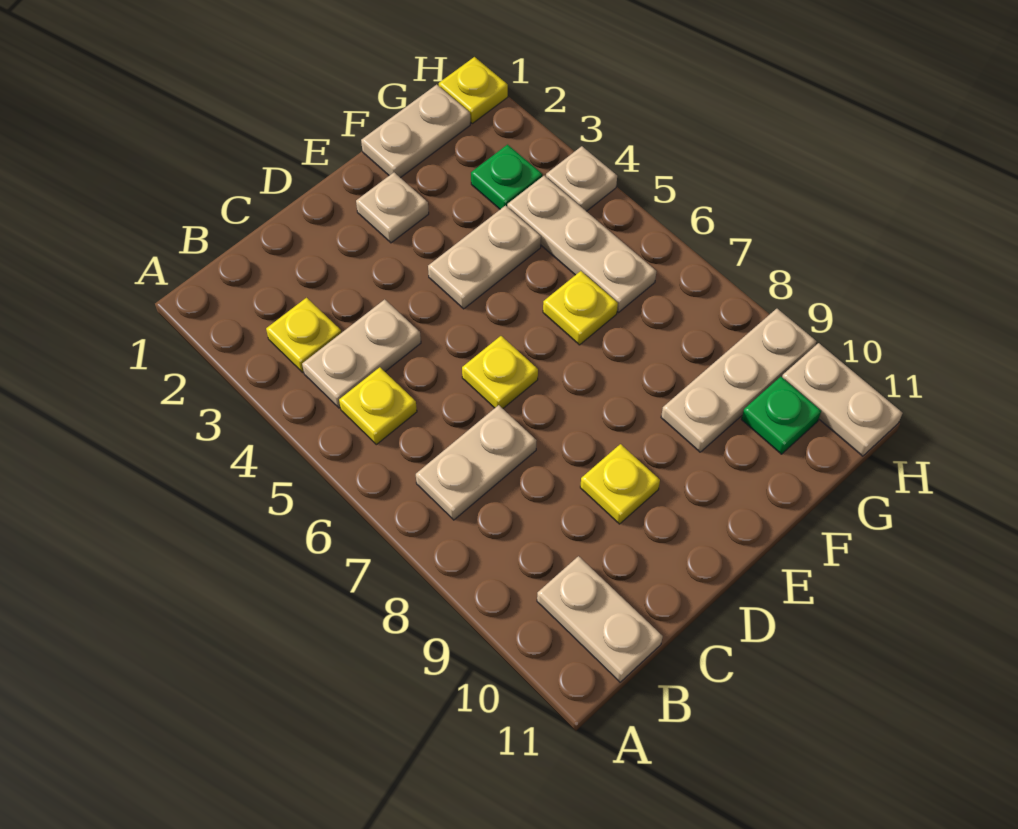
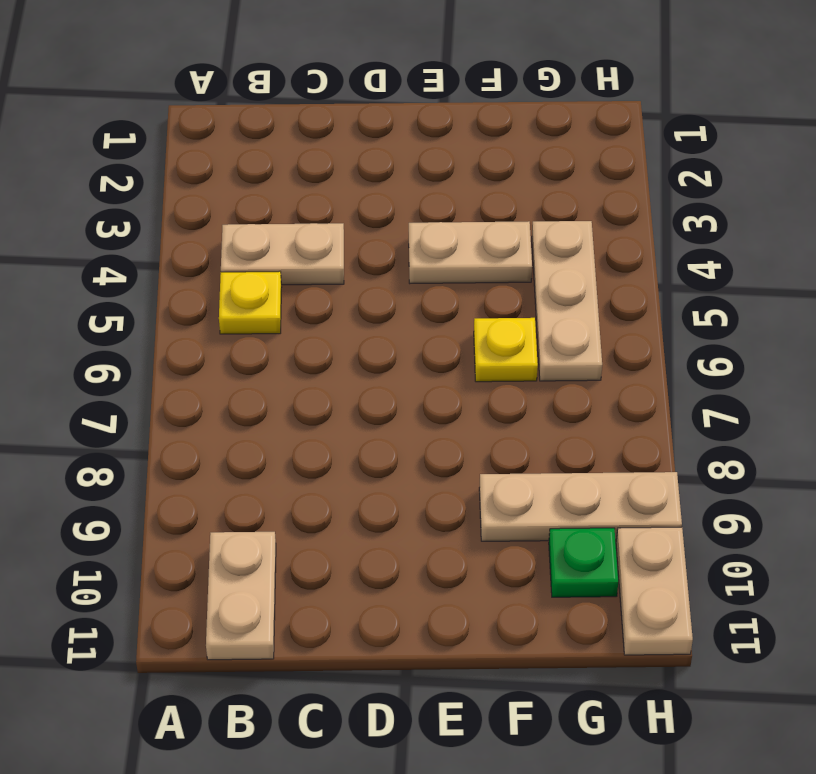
none -> yellow 1x1 plate [266,298,341,372]
none -> tan 1x2 plate [416,405,537,520]
none -> yellow 1x1 plate [462,336,538,409]

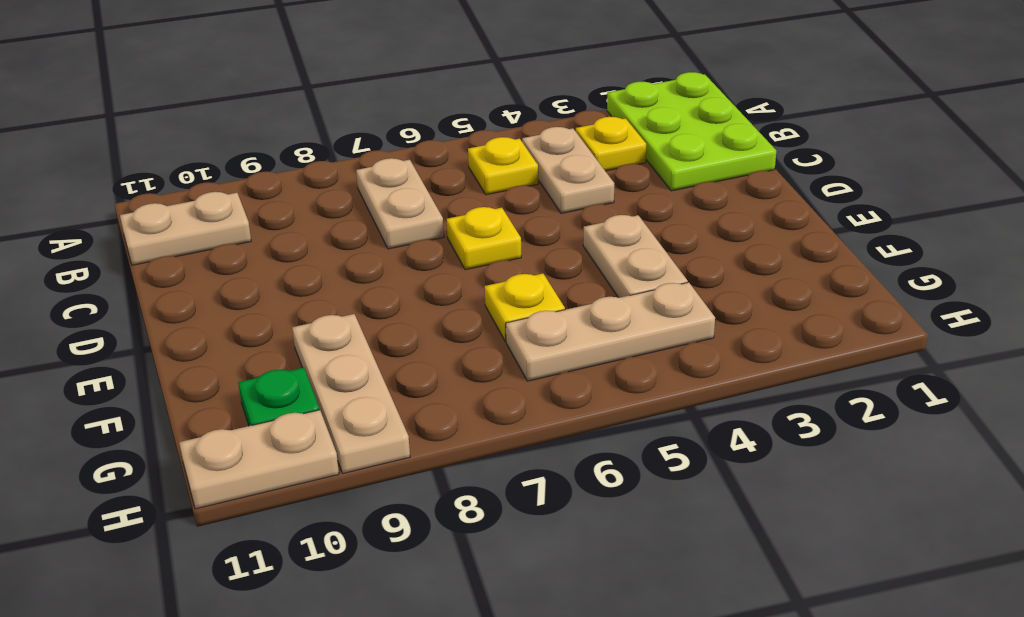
lime 2x3 plate [607,72,776,191] -> none
none -> yellow 1x1 plate [580,444,660,524]
none -> tan 1x1 plate [356,172,429,243]
none -> tan 1x2 plate [361,85,470,178]

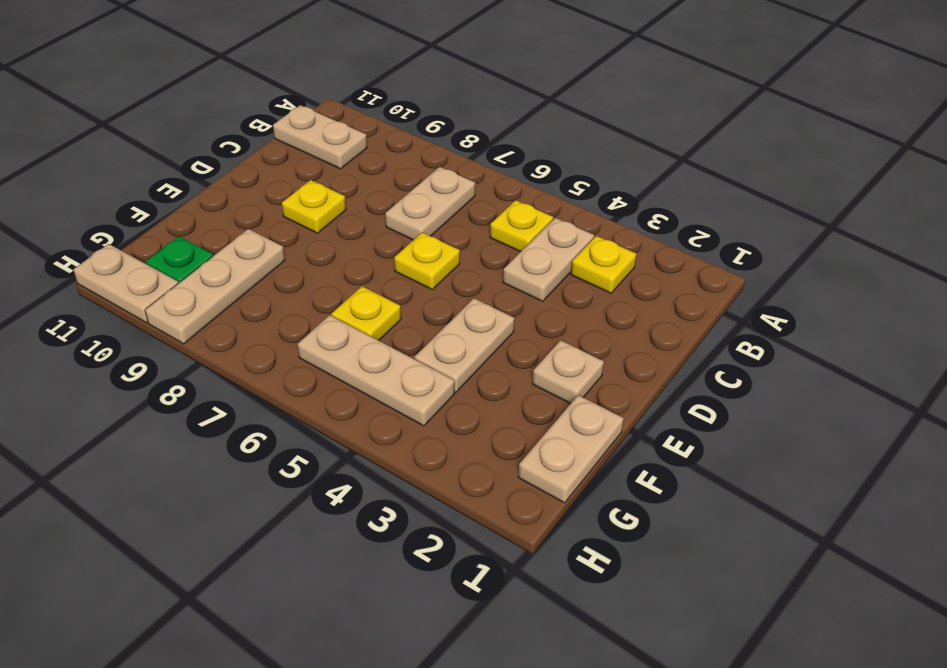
none -> green 1x1 plate [471,145,542,209]
none -> yellow 1x1 plate [439,57,508,123]
none -> tan 1x1 plate [546,146,617,211]

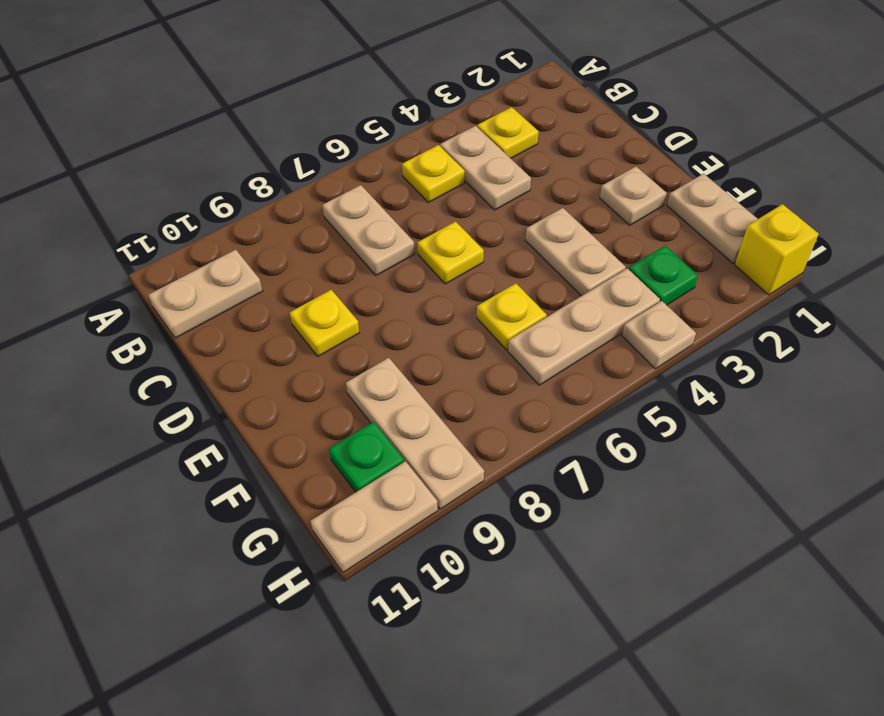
yellow 1x1 brick [735,204,819,295] -> yellow 1x1 plate [439,57,508,123]

